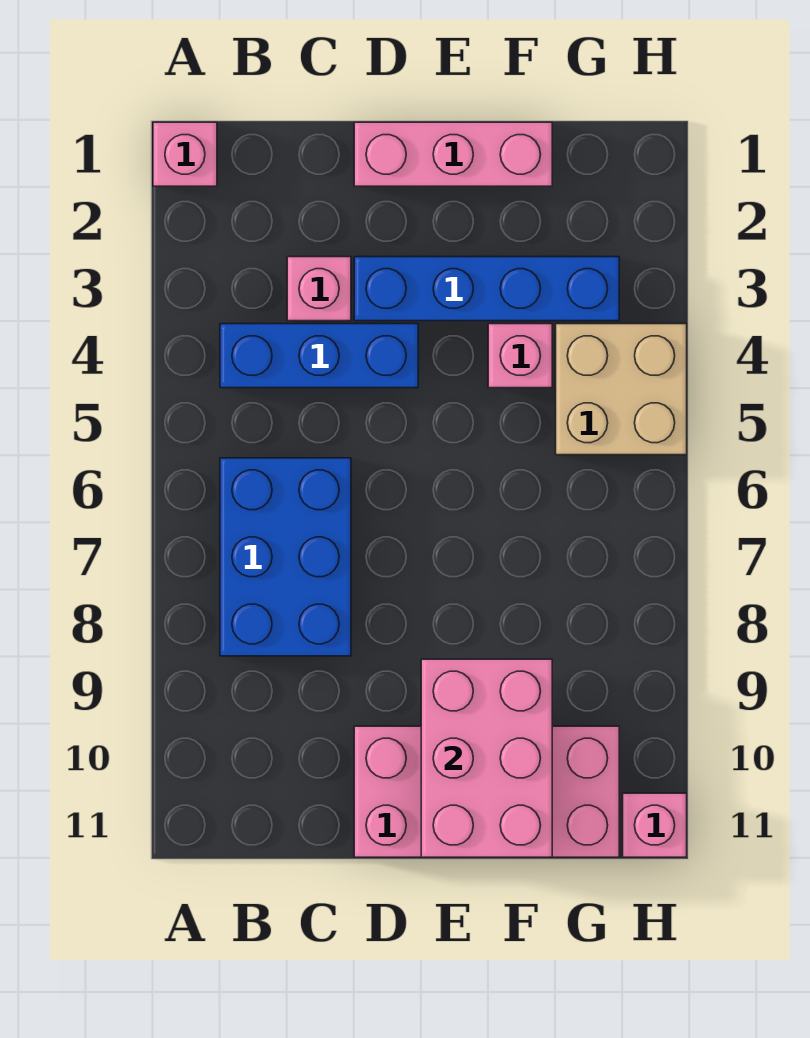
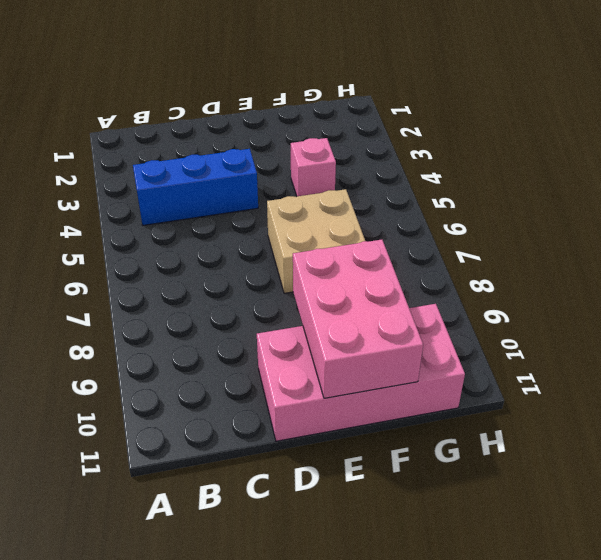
tan 2x2 brick [267,189,365,293] -> tan 2x2 brick moved to [556,324,687,455]
none -> pink 1x1 brick [153,122,217,186]
none -> blue 2x3 brick [220,458,351,656]

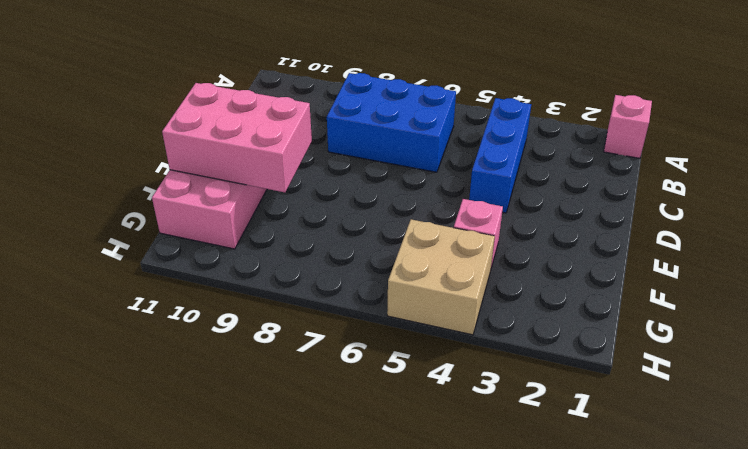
none -> pink 1x1 brick [287,257,351,321]
none -> pink 1x3 brick [354,122,552,186]

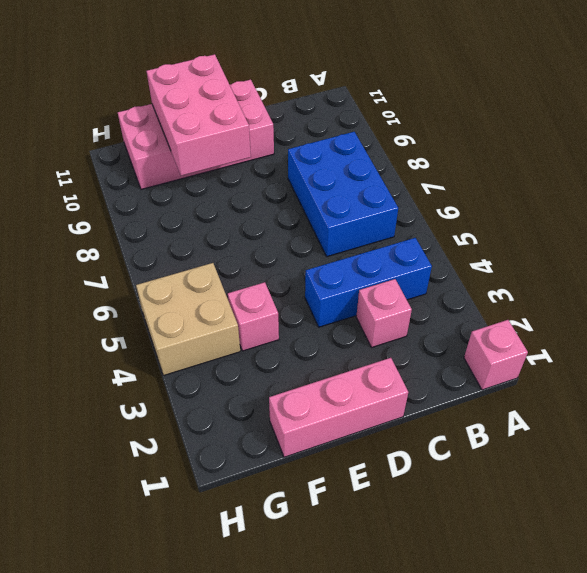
none -> blue 1x4 brick [354,257,619,321]
none -> pink 1x1 brick [623,793,687,857]

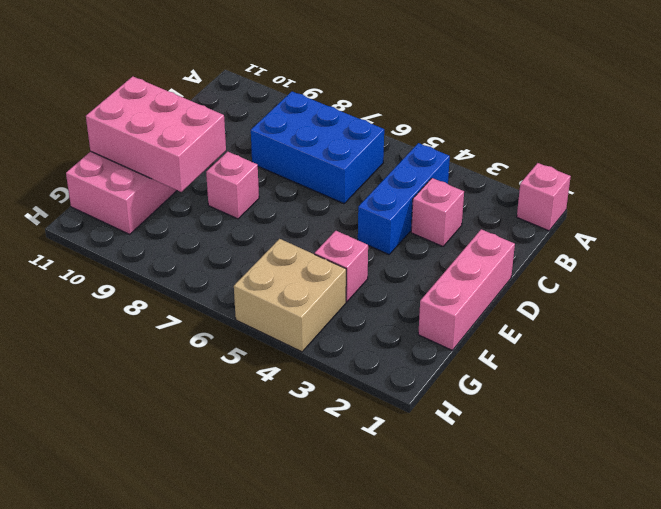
pink 1x1 brick [206,152,259,219] -> pink 1x1 brick moved to [623,793,687,857]
none -> blue 1x4 brick [354,257,619,321]

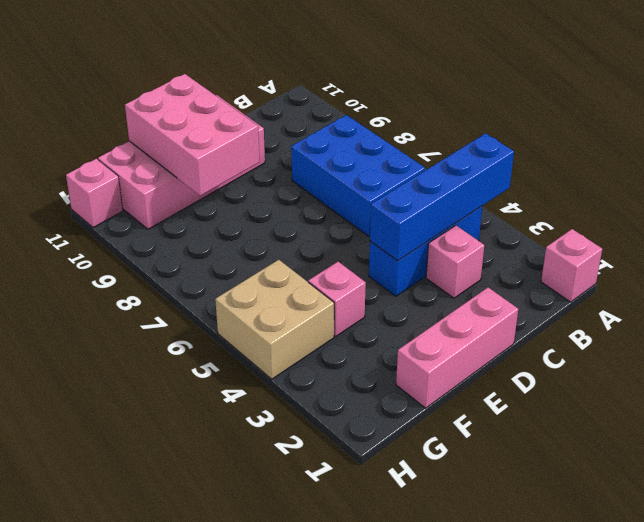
blue 1x4 brick [370,133,514,261] -> blue 1x4 brick moved to [354,257,619,321]

